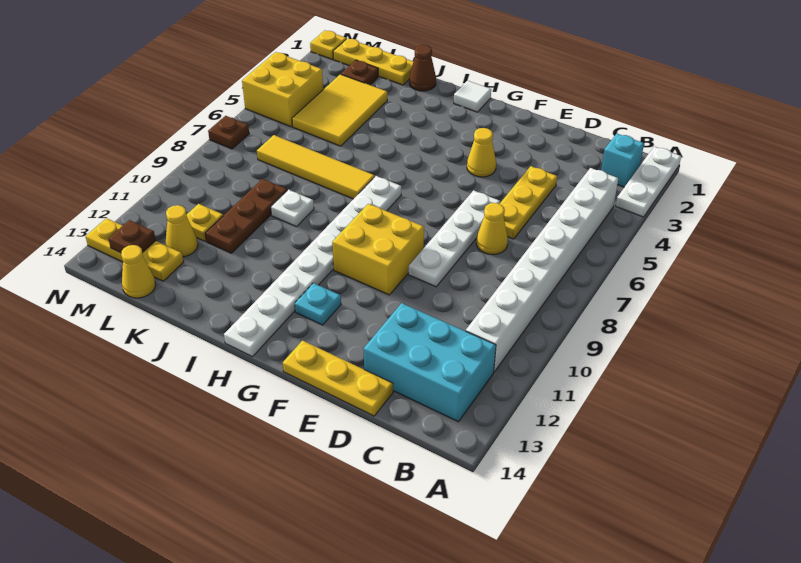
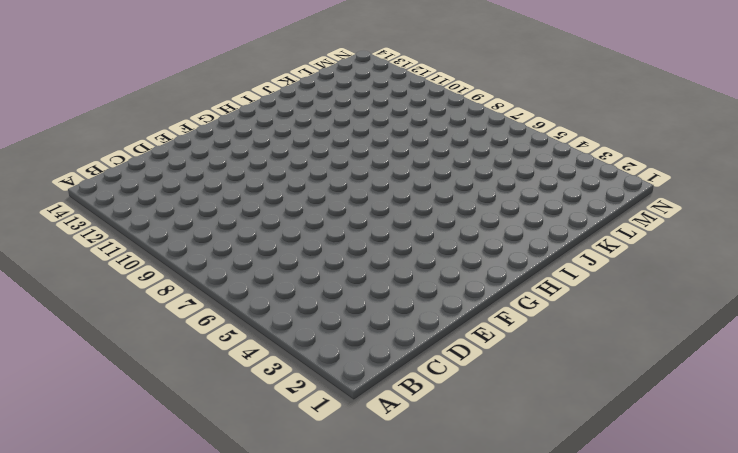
none -> white 1x3 plate [616,146,681,217]
none -> cyan 1x1 brick [601,134,644,187]
none -> white 1x8 brick [466,168,618,372]

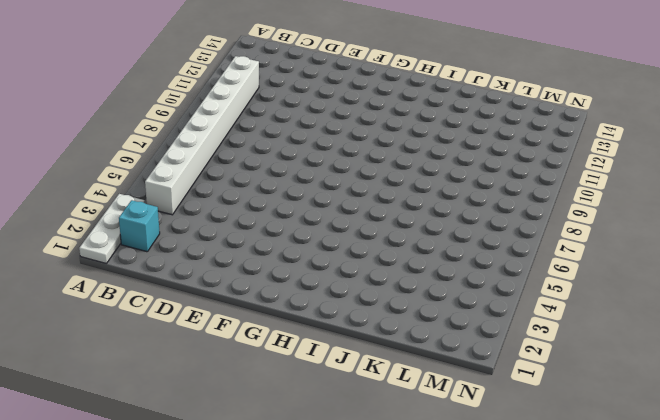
none -> cyan 2x3 brick [364,303,496,422]
none -> yellow 1x3 plate [500,166,557,239]
none -> yellow 1x1 cone [476,203,508,255]

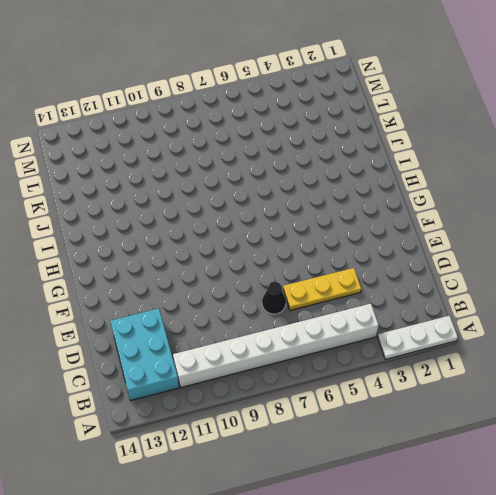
black 1x1 cone [262,282,286,314] -> yellow 1x1 cone [476,203,508,255]
none -> cyan 1x1 brick [601,134,644,187]
none -> yellow 1x3 plate [283,341,393,416]
none -> white 1x4 plate [409,190,500,287]

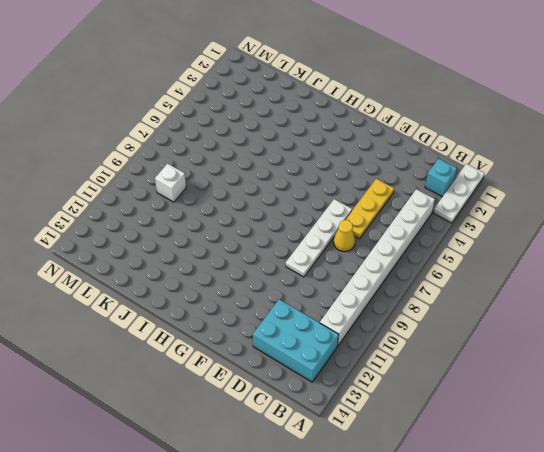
white 1x1 brick [155,164,186,202] -> none
none -> yellow 1x3 plate [283,341,393,416]
none -> yellow 1x1 cone [467,128,496,177]
none -> yellow 2x2 brick [332,204,424,295]

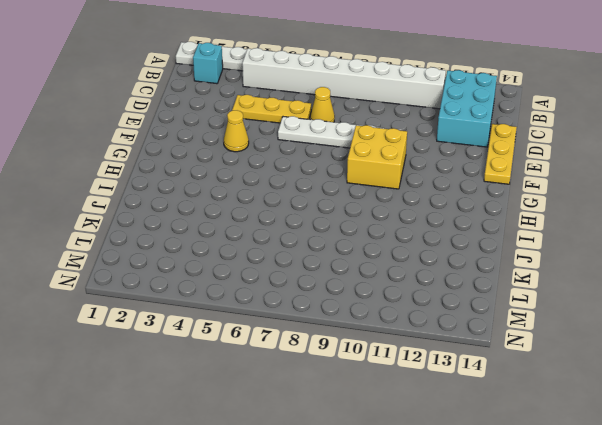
none -> cyan 1x1 plate [295,283,341,325]
none -> white 1x1 tile [454,81,491,112]
none -> white 1x8 plate [224,176,401,357]

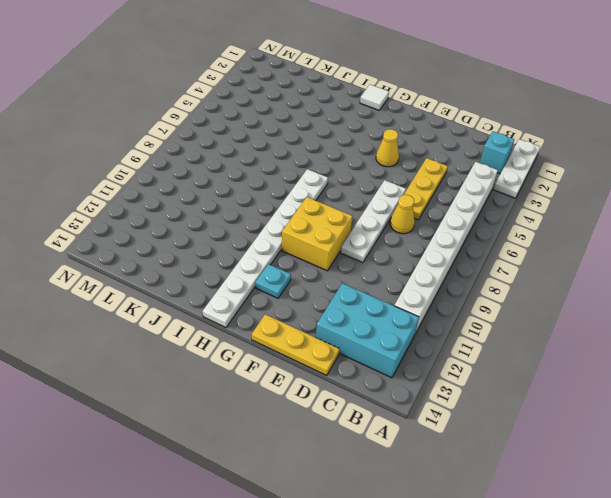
none -> yellow 1x4 tile [257,135,375,199]
none -> brown 1x1 cone [409,45,436,91]
none -> white 1x1 plate [271,190,314,227]

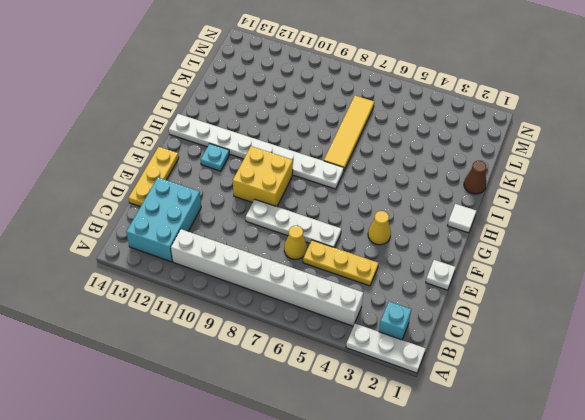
white 1x1 plate [426,260,456,290] -> white 1x1 plate moved to [271,190,314,227]
none -> yellow 1x3 plate [333,38,413,85]
none -> yellow 2x3 tile [292,74,387,146]
none -> brown 1x3 plate [205,179,287,253]

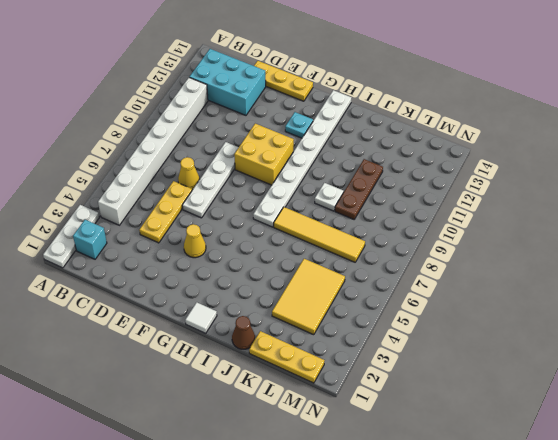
none -> brown 1x1 plate [341,60,378,85]
none -> yellow 1x1 plate [187,204,223,241]
none -> yellow 1x1 cone [166,205,198,257]

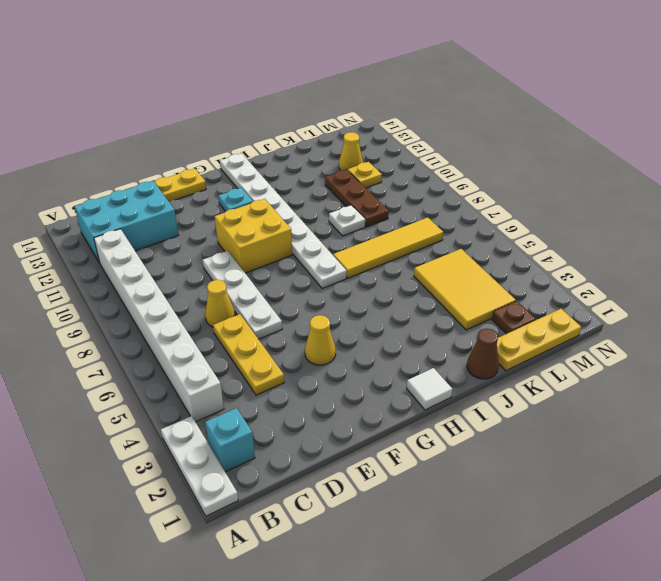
none -> yellow 1x3 plate [85,218,184,281]
none -> yellow 1x1 cone [121,245,156,298]
none -> yellow 2x2 brick [242,52,323,127]

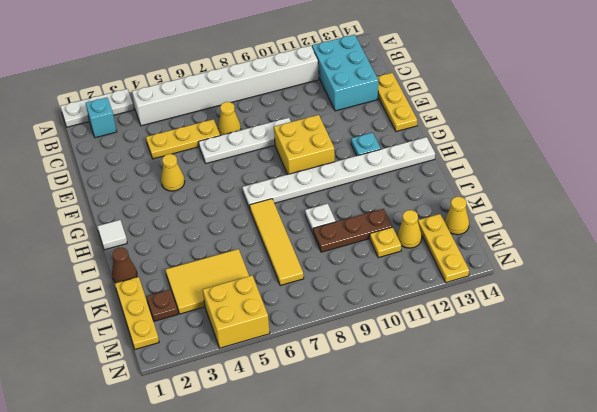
none -> yellow 1x1 plate [310,30,346,59]
none -> brown 1x1 plate [208,116,249,149]
none -> brown 1x1 plate [108,220,156,253]

